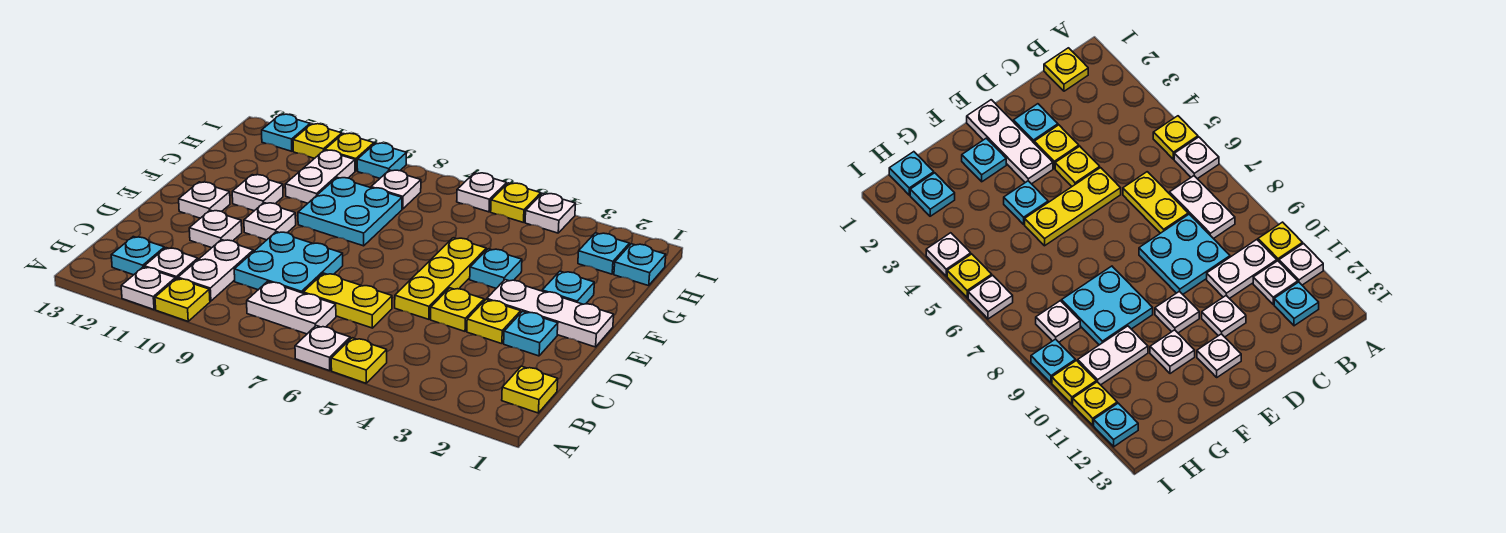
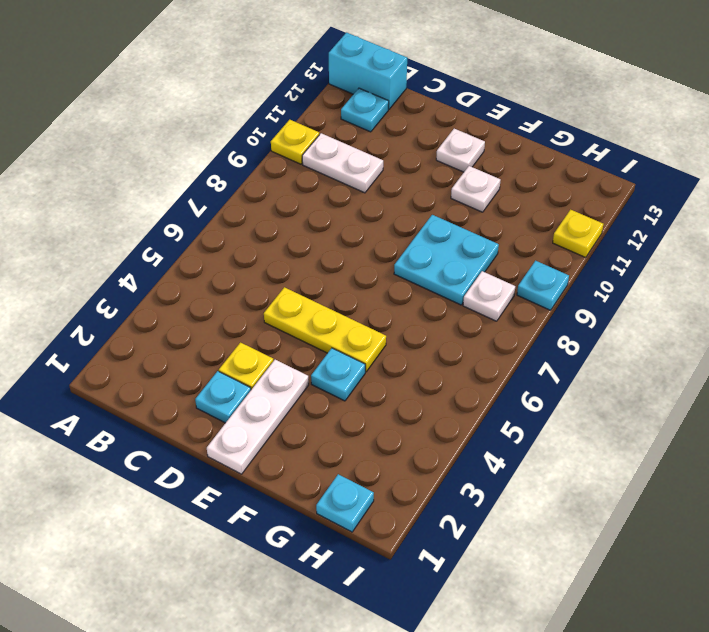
cyan 1x2 brick [329,33,407,109] -> none
none -> yellow 1x1 plate [331,338,387,383]
none -> white 1x1 plate [295,326,350,371]
none -> white 1x1 plate [121,267,175,310]
none -> yellow 1x1 plate [502,366,558,413]

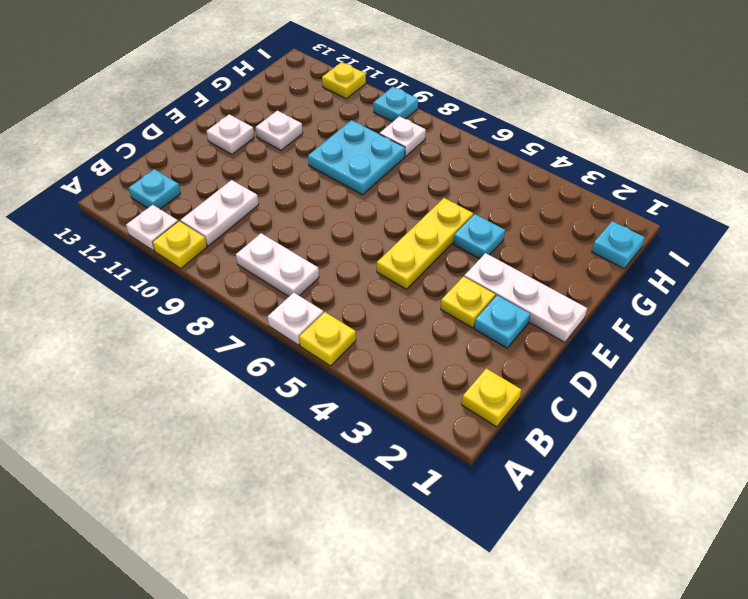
none -> white 1x1 plate [144,248,198,279]
none -> yellow 1x2 plate [303,273,392,328]
none -> cyan 2x2 plate [234,232,343,293]
none -> yellow 1x1 plate [431,288,484,331]

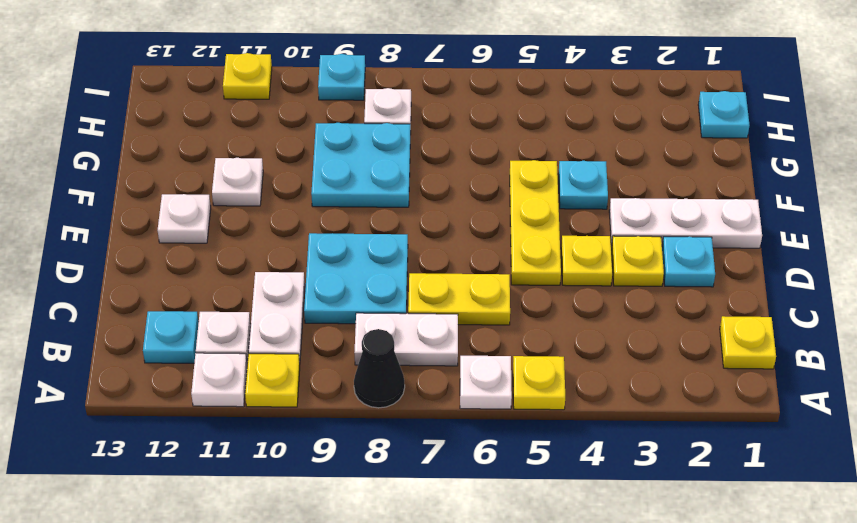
black 1x1 cone [354,329,405,408] -> none
none -> white 1x1 plate [189,210,242,248]
none -> white 1x1 plate [244,203,296,240]
none -> cyan 1x1 plate [542,271,594,304]
none -> white 1x2 plate [285,150,355,203]

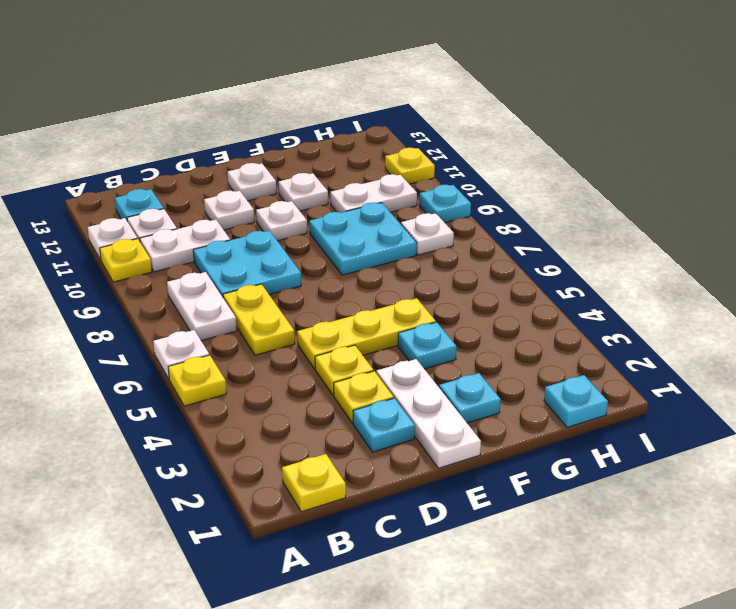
none -> cyan 1x1 plate [578,233,629,274]
none -> white 1x1 plate [525,193,576,233]
none -> yellow 1x1 plate [491,183,541,223]
none -> white 1x1 plate [457,173,507,212]

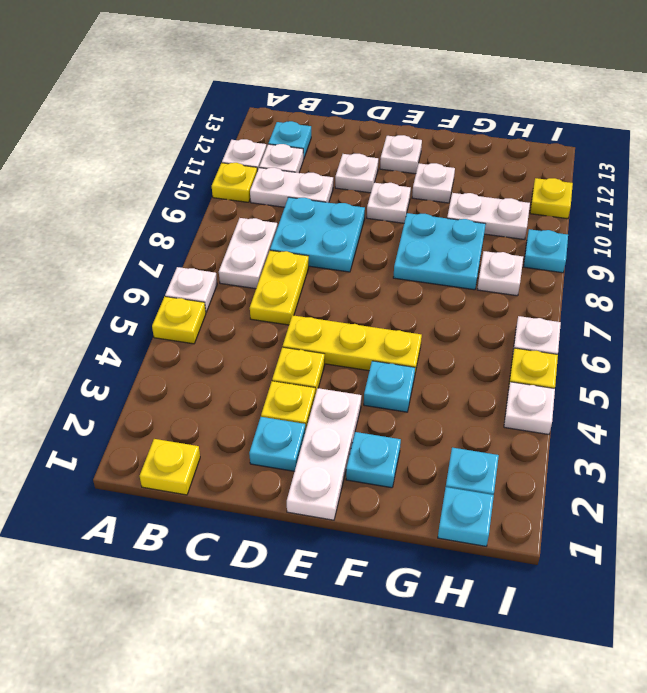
none -> yellow 1x1 plate [325,133,374,171]
none -> cyan 1x1 plate [262,114,310,151]

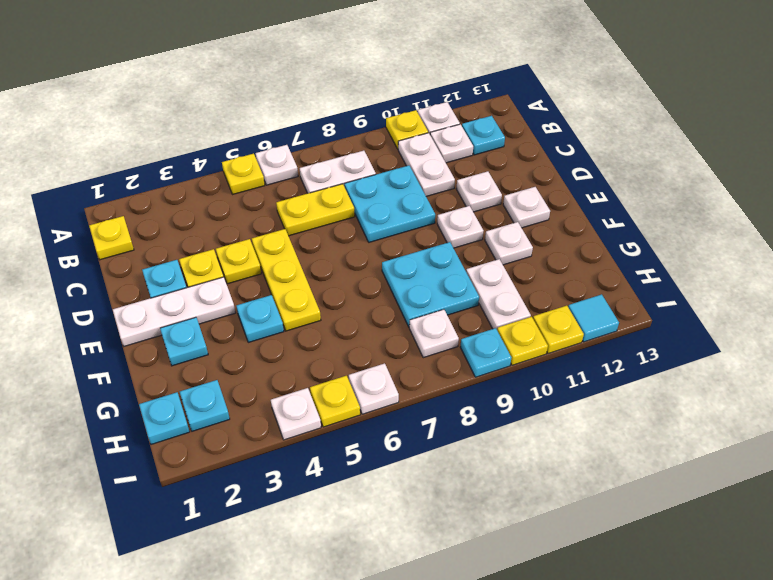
cyan 1x1 tile [568,294,619,342] -> cyan 1x1 plate [262,114,310,151]

